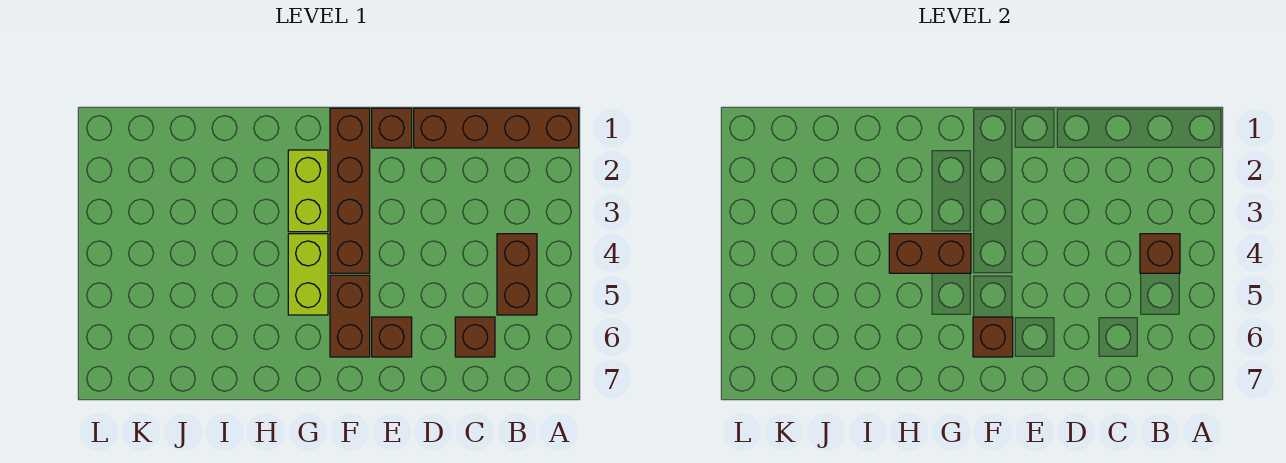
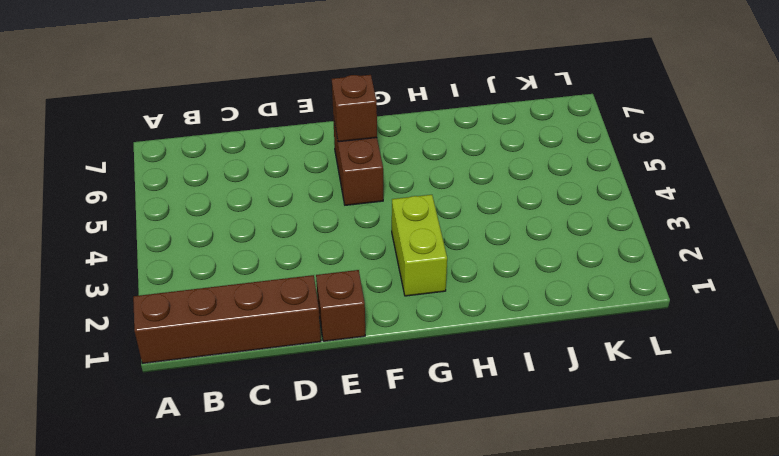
none -> brown 1x2 brick [497,234,537,315]
none -> brown 1x1 brick [455,317,495,357]
none -> brown 1x1 brick [372,317,412,357]

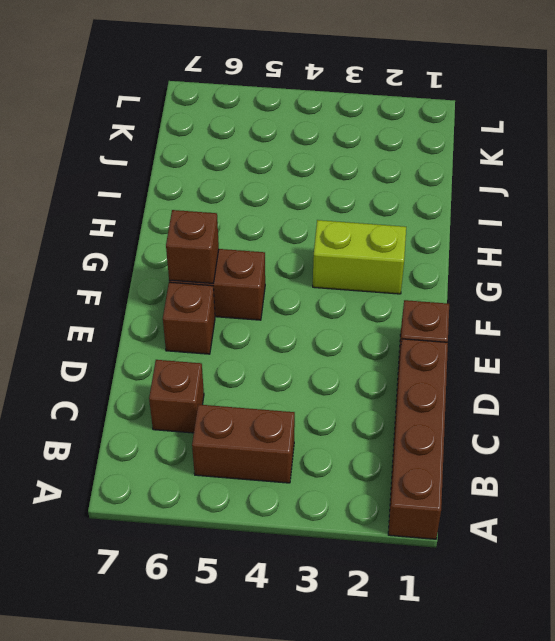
none -> brown 1x4 brick [330,108,370,273]
none -> lime 1x2 brick [288,234,328,315]
none -> brown 1x1 brick [1140,234,1180,273]

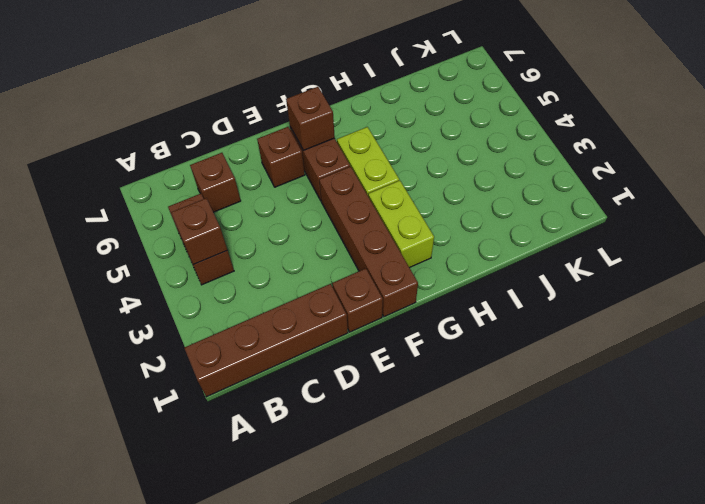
none -> brown 1x2 brick [889,234,971,273]

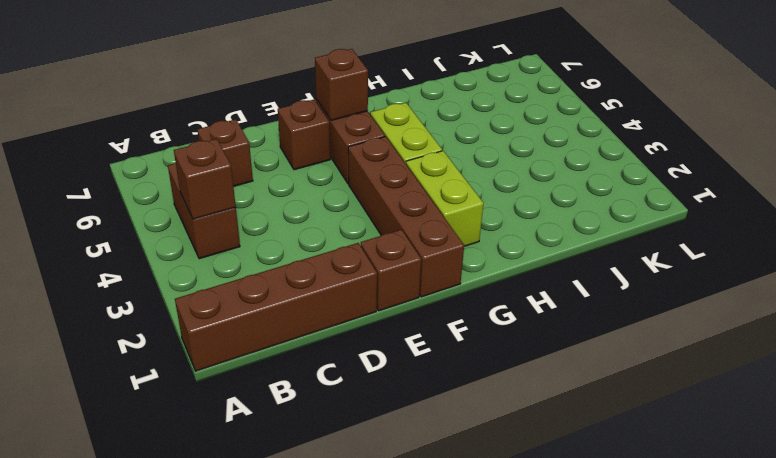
none -> brown 1x2 brick [889,234,971,273]

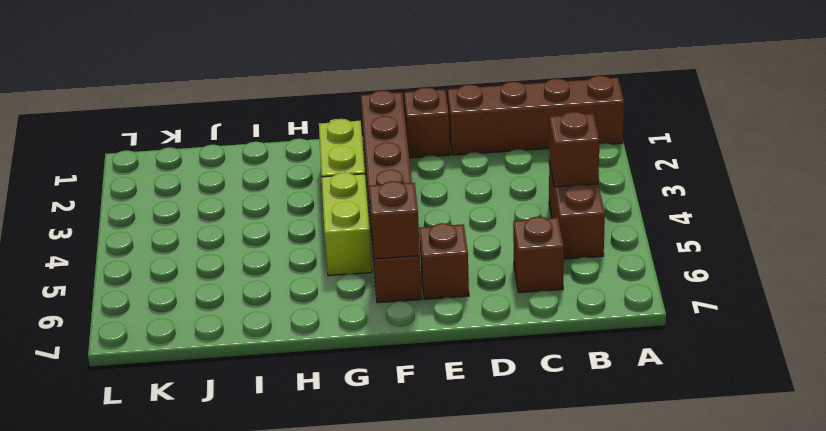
none -> brown 1x2 brick [889,234,971,273]

